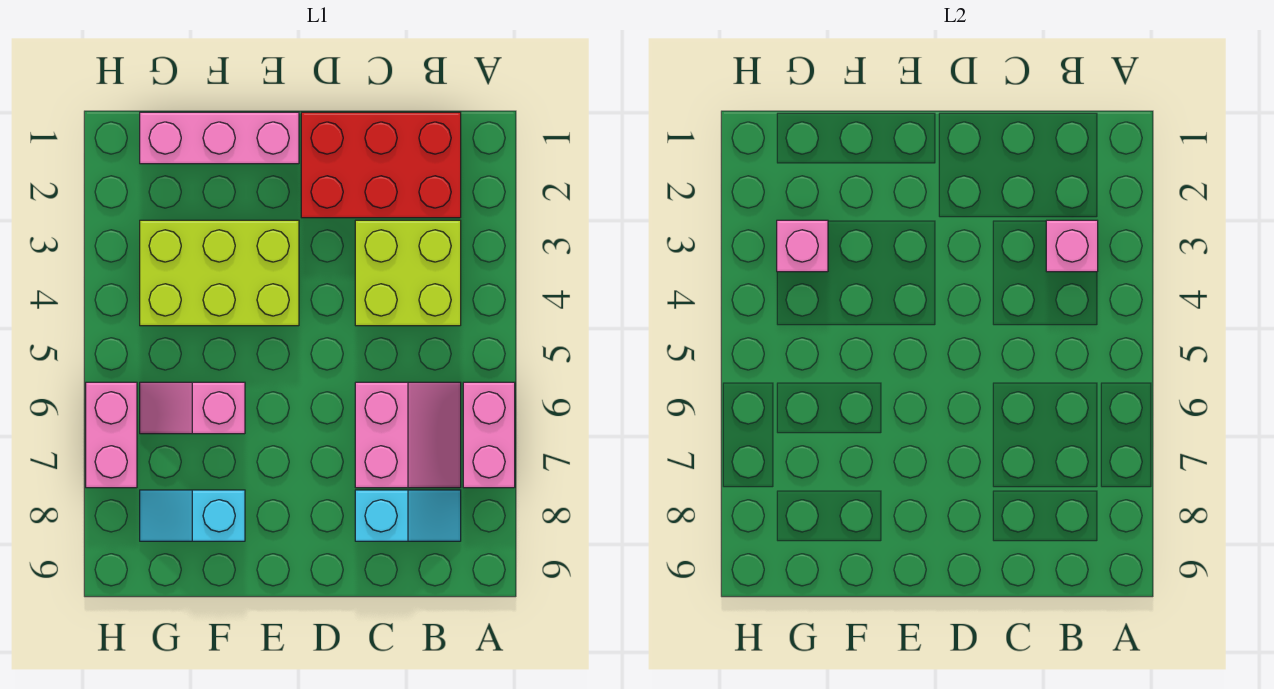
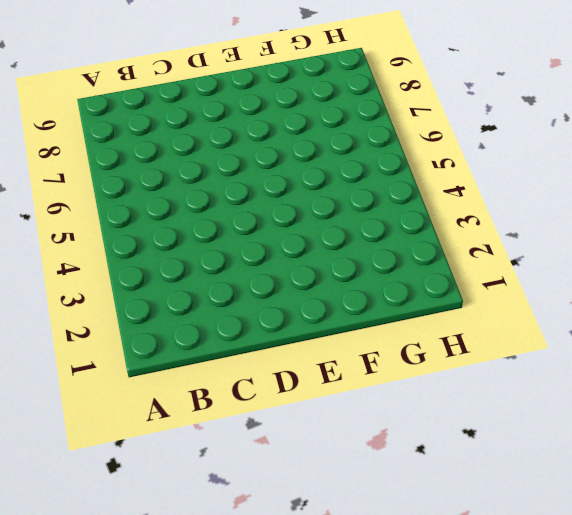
none -> pink 1x2 brick [463,382,515,488]
none -> red 2x3 brick [301,112,461,218]
none -> lime 2x2 brick [355,220,461,326]

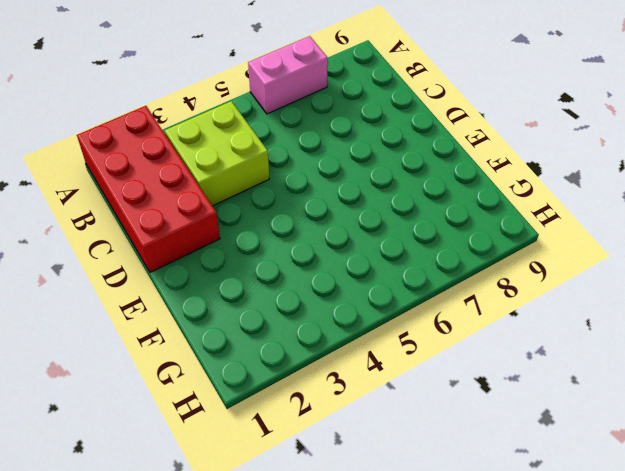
red 2x4 brick [77,106,220,272] -> red 2x3 brick [301,112,461,218]
none -> pink 2x2 slope [355,382,461,488]
none -> cyan 1x2 slope [355,490,461,541]
none -> pink 1x3 brick [140,112,299,164]

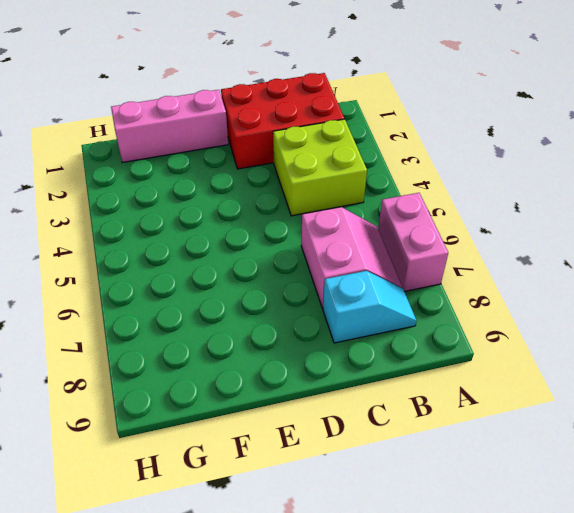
none -> lime 2x3 brick [140,220,299,326]
none -> pink 1x2 slope [140,382,245,434]
none -> cyan 1x2 slope [140,490,245,541]

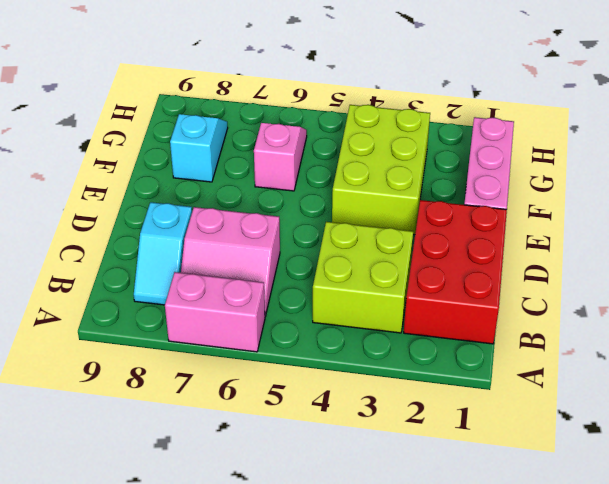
none -> pink 1x2 brick [86,382,137,488]
none -> pink 1x1 brick [1046,220,1098,272]
none -> pink 1x1 brick [777,220,828,272]

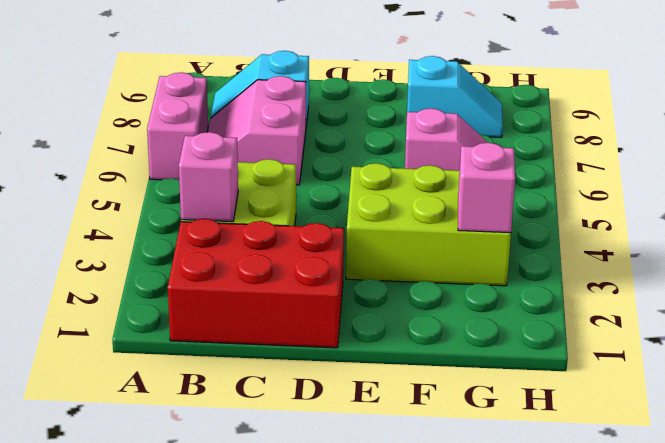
none -> pink 1x3 brick [140,112,299,164]
none -> pink 1x2 brick [86,382,137,488]

